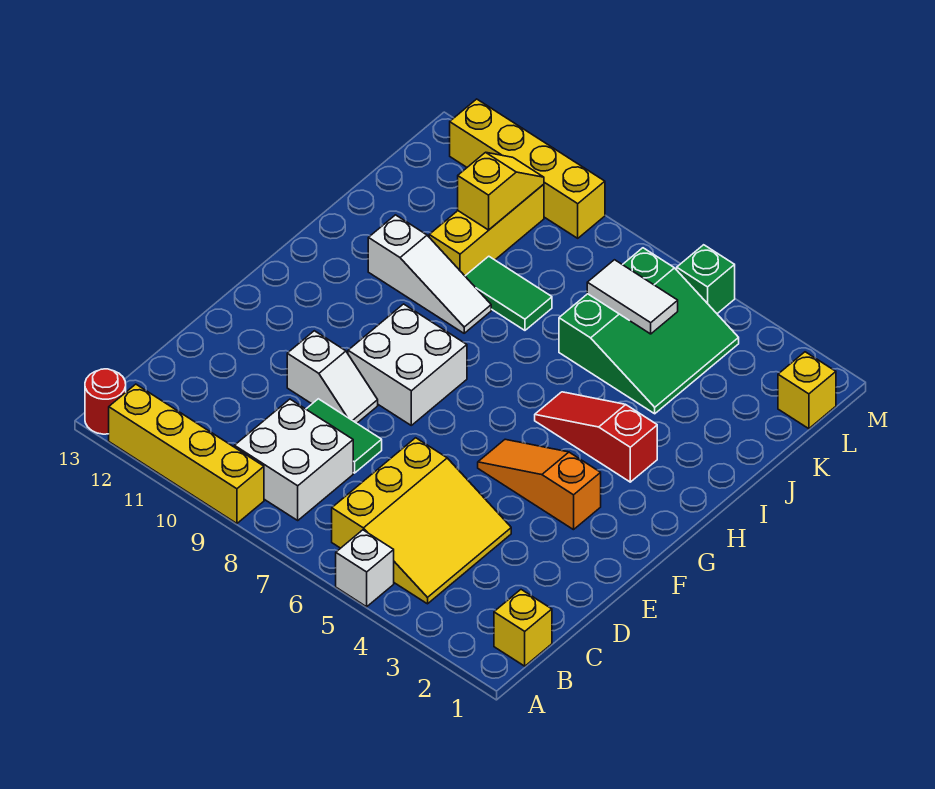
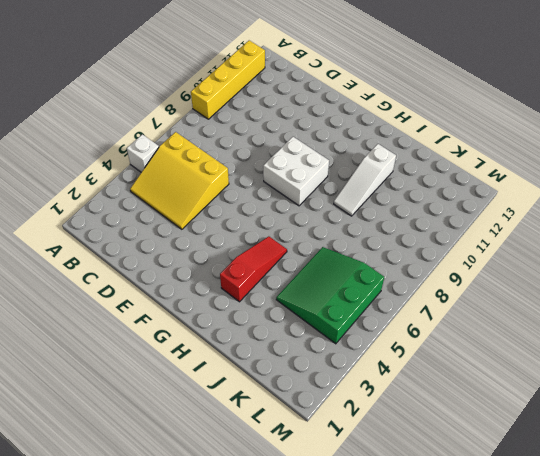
green 3x3 slope [276,247,384,344] -> green 3x3 slope turned to [559,248,739,414]
none -> red 1x1 round brick [85,369,126,434]
none -> yellow 1x1 brick [494,590,552,666]
none -> white 2x2 brick [234,399,353,520]

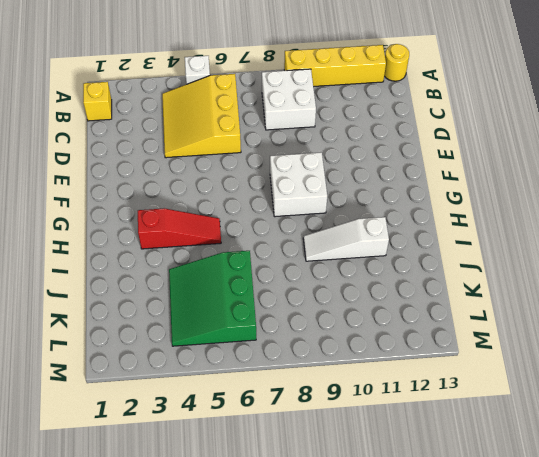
yellow 1x1 round brick [384,44,409,81] -> red 1x1 round brick [85,369,126,434]
none -> green 1x2 tile [306,399,382,473]
none -> white 1x2 slope [287,331,378,423]
none -> orange 1x3 slope [478,439,601,530]

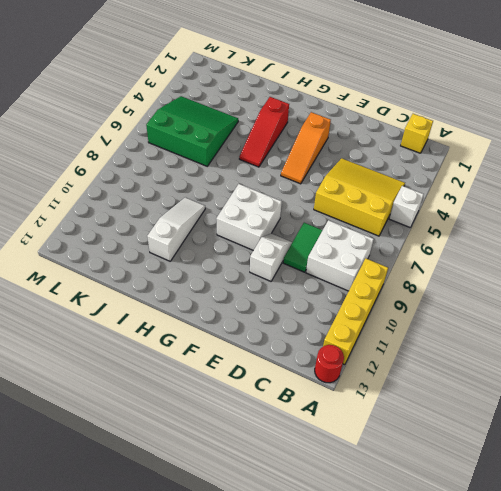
none -> green 1x2 tile [465,256,552,330]
none -> yellow 1x3 brick [429,184,544,276]
none -> yellow 1x1 brick [778,352,836,429]

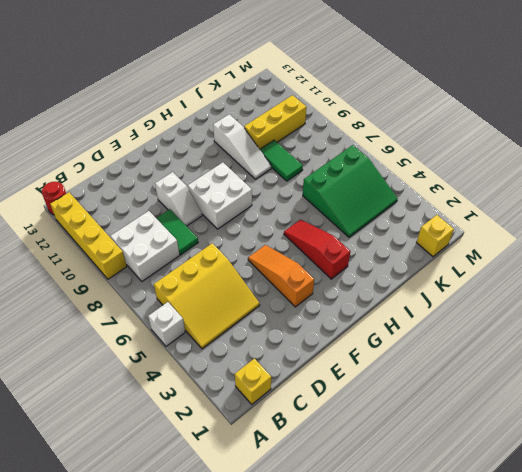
none -> green 1x1 brick [677,245,735,314]
none -> yellow 1x4 brick [450,99,605,238]
none -> white 1x2 tile [587,260,678,334]

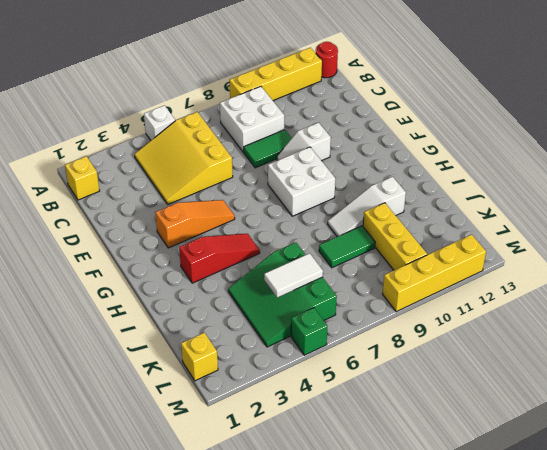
none -> yellow 1x2 slope [458,152,544,230]

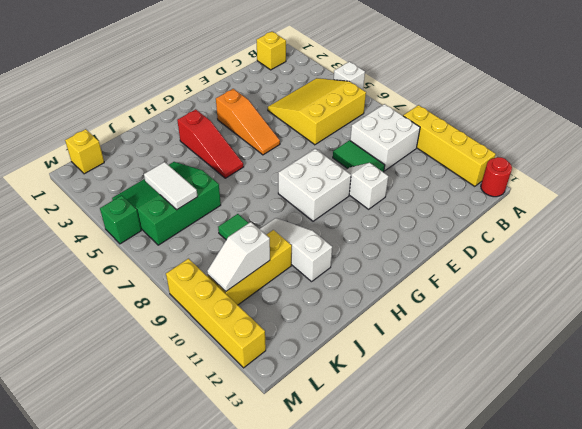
white 1x2 slope [207,222,270,291] -> yellow 1x2 slope [458,152,544,230]

